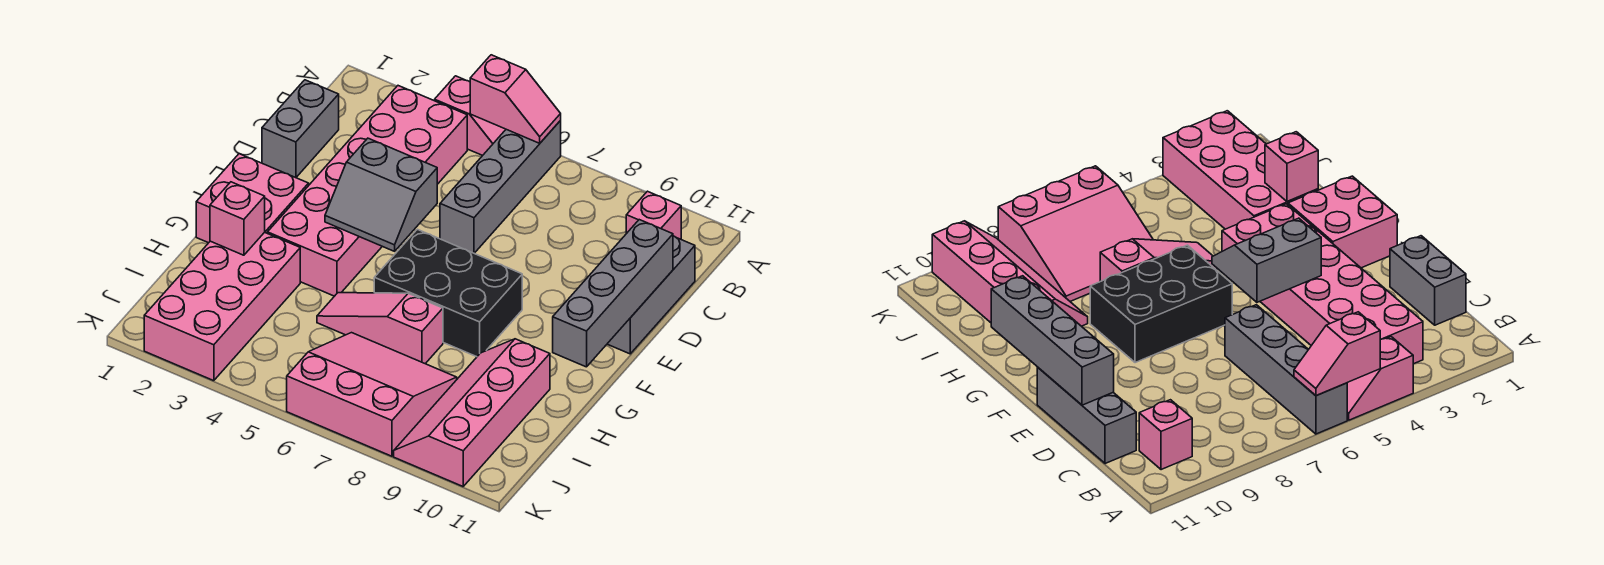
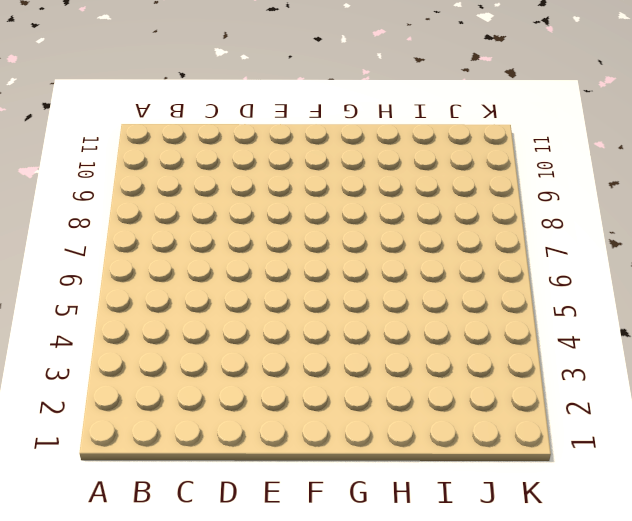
none -> pink 1x2 slope [435,76,506,156]
none -> grey 1x4 brick [440,121,561,253]
none -> pink 2x6 brick [268,86,467,296]

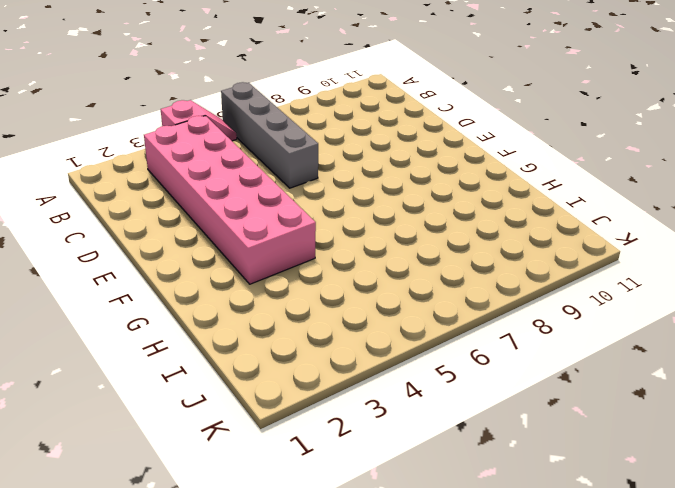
none -> pink 1x1 brick [626,191,681,239]
none -> grey 1x2 brick [262,80,339,178]
none -> grey 1x3 brick [608,236,695,354]

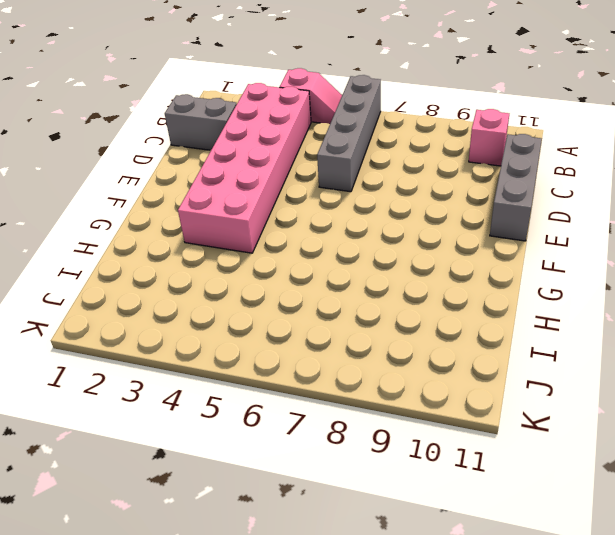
grey 1x2 brick [165,94,237,150] -> grey 1x2 brick turned to [262,80,339,178]
none -> pink 2x2 brick [196,154,309,243]
none -> black 2x3 brick [374,229,522,357]
none -> pink 2x4 brick [144,232,300,381]

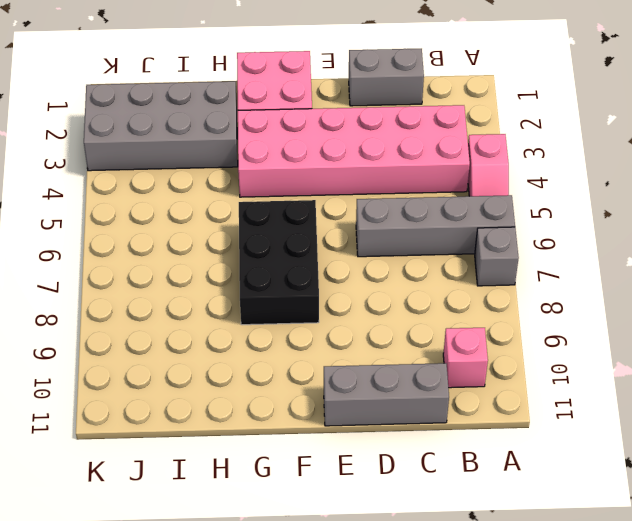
grey 1x1 brick [475,227,519,286] -> none
grey 2x4 brick [84,81,238,171] -> pink 2x4 brick [144,232,300,381]
none -> pink 1x3 slope [317,293,443,364]
none -> pink 2x4 slope [394,339,550,486]
none -> pink 3x3 slope [287,333,457,456]

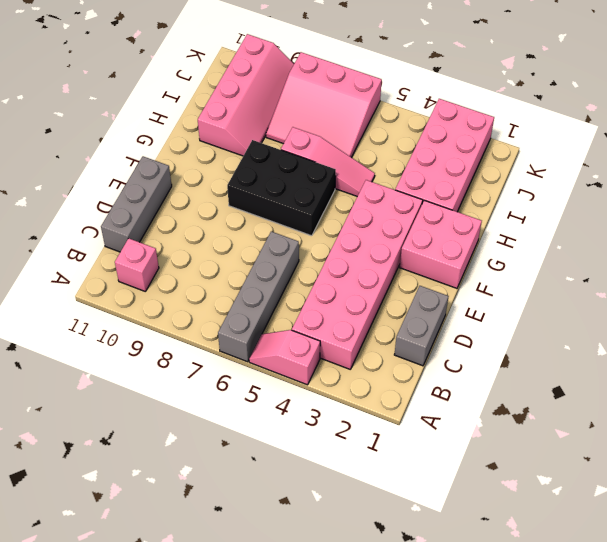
none -> pink 1x2 slope [470,55,561,143]
none -> grey 1x4 brick [553,220,673,367]
none -> grey 2x2 slope [325,138,437,251]

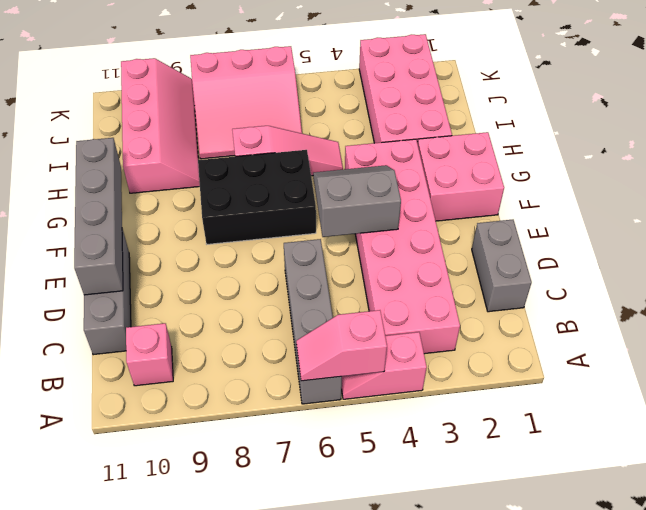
none -> pink 1x1 brick [210,182,265,255]

